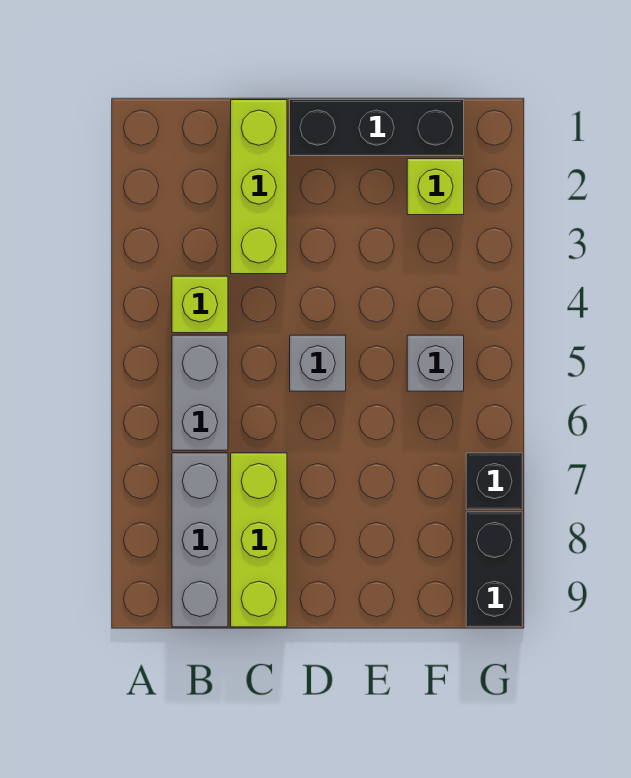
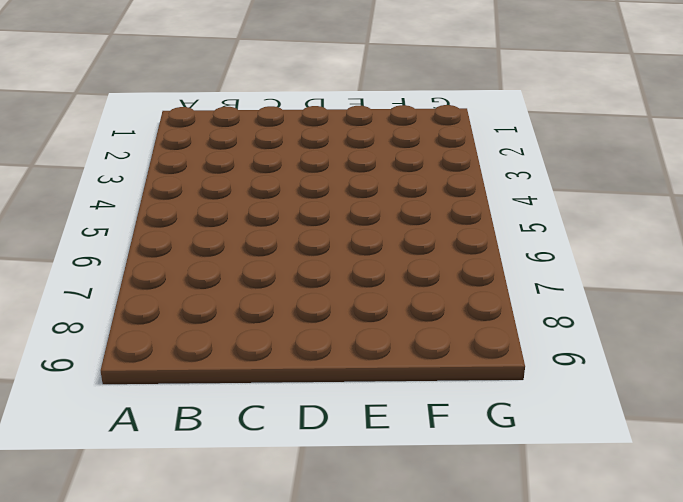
none -> lime 1x1 brick [172,276,228,333]
none -> grey 1x2 brick [172,335,228,450]

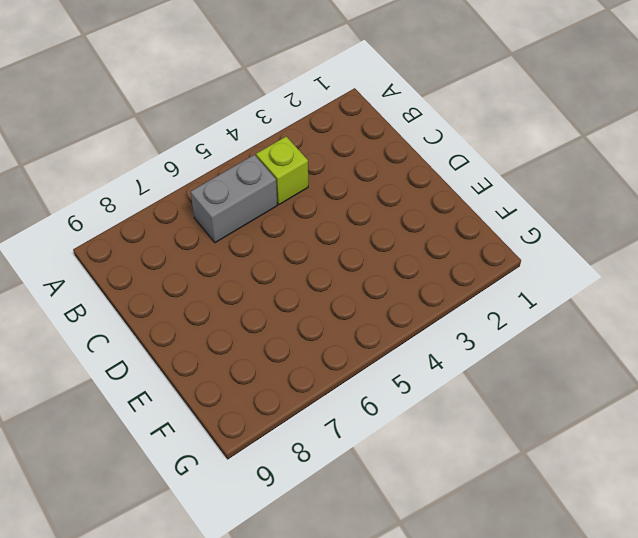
none -> grey 1x3 brick [172,453,228,627]
none -> lime 1x3 brick [231,100,287,274]

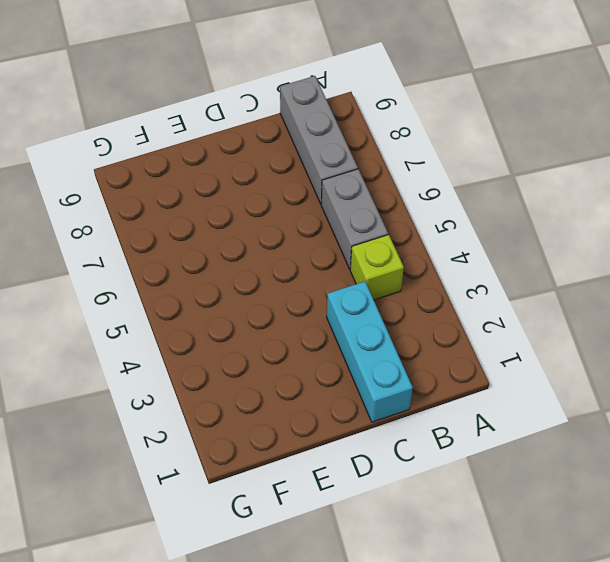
cyan 1x3 brick [327,281,413,422] -> lime 1x3 brick [231,100,287,274]
none -> lime 1x3 brick [231,453,287,627]
none -> black 1x3 brick [290,100,464,156]

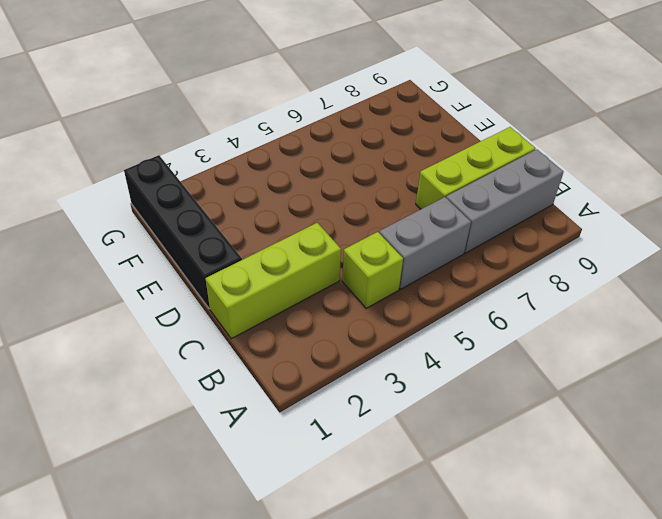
black 1x4 brick [124,155,242,309] -> black 1x3 brick [290,100,464,156]
none -> grey 1x1 brick [290,335,346,391]
none -> lime 1x1 brick [407,159,464,215]

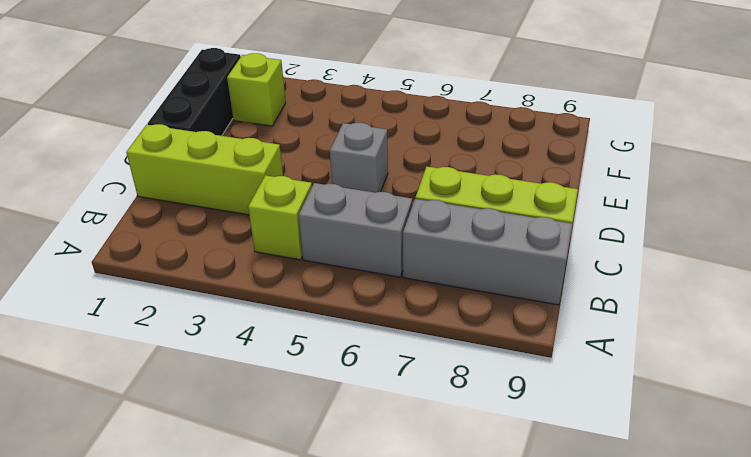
none -> grey 1x1 brick [407,335,464,391]
none -> black 1x1 brick [466,453,522,509]

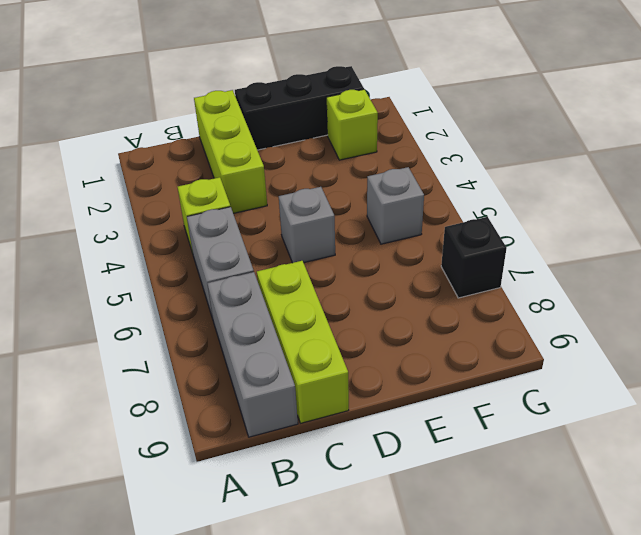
none -> black 1x2 brick [466,512,522,627]

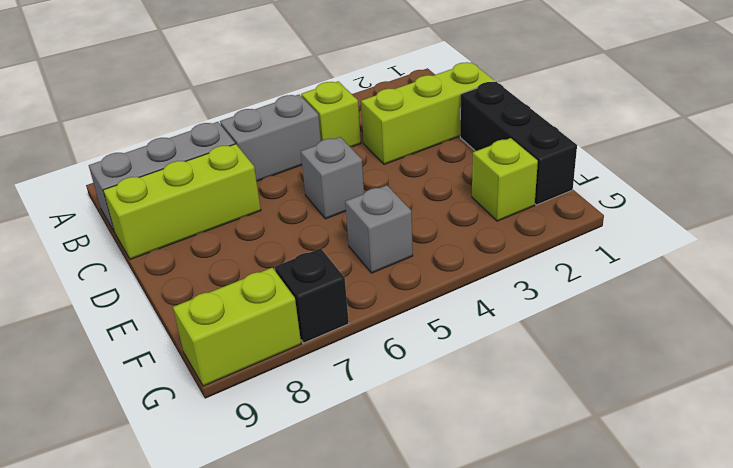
lime 1x2 brick [173,268,301,386] -> black 1x2 brick [466,512,522,627]

